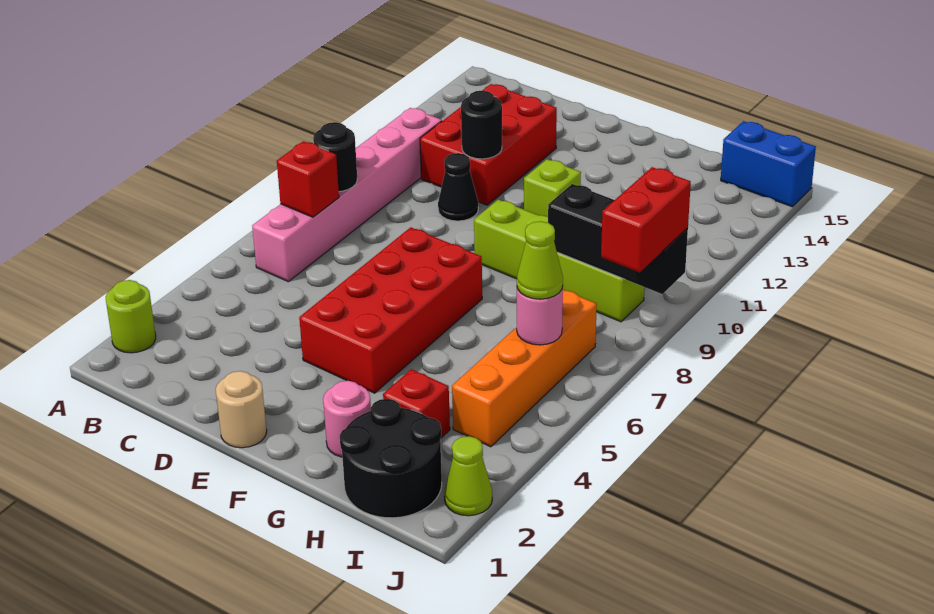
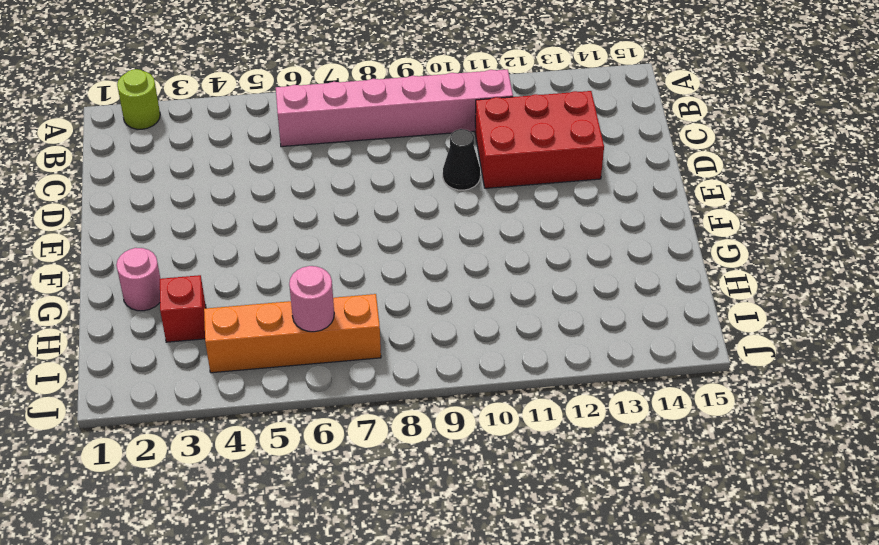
none -> tan 1x1 round brick [216,371,267,448]
none -> red 2x4 brick [299,227,482,393]
none -> lime 1x4 brick [474,200,645,322]

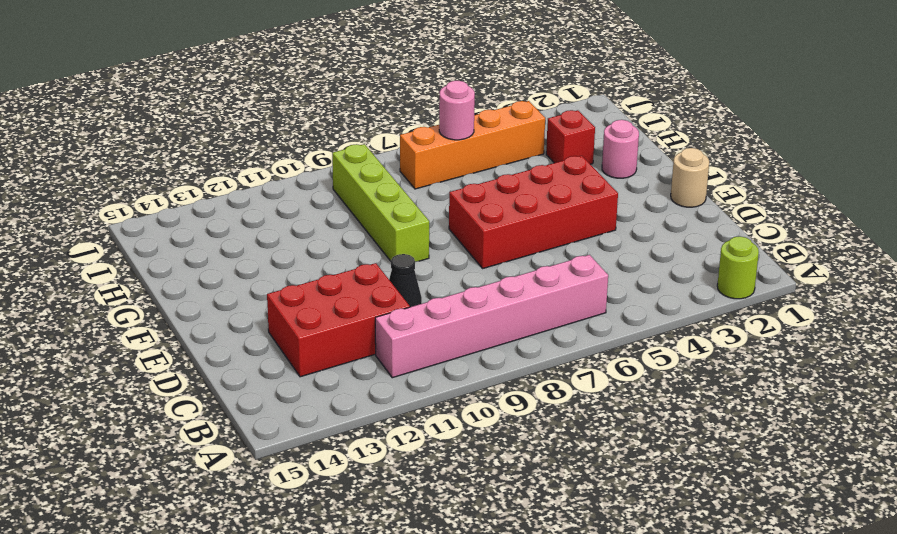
none -> lime 1x1 brick [524,159,581,217]
none -> black 2x2 round brick [340,399,442,518]
none -> blue 1x2 brick [721,121,816,207]

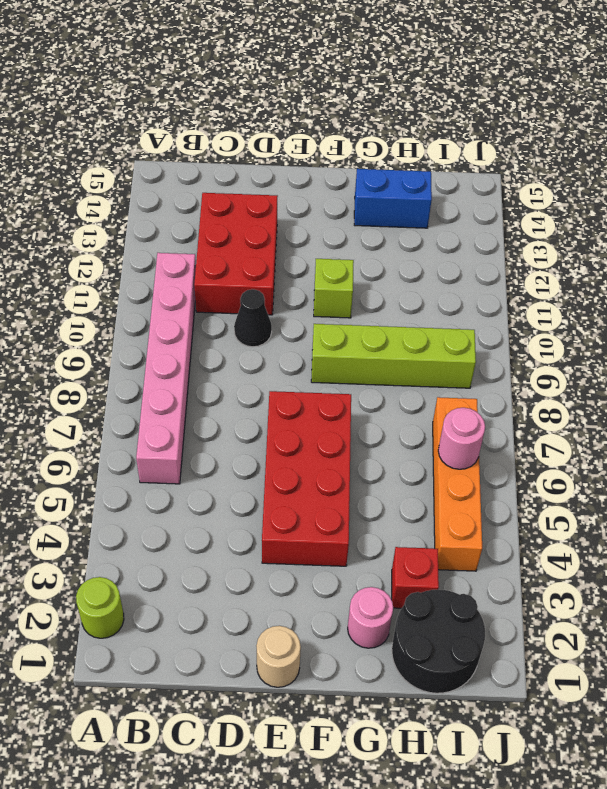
blue 1x2 brick [354,169,432,228] -> blue 1x2 brick moved to [721,121,816,207]
none -> lime 1x1 cone [444,436,492,516]
none -> red 1x1 brick [277,141,339,217]
none -> black 1x1 round brick [313,122,357,192]

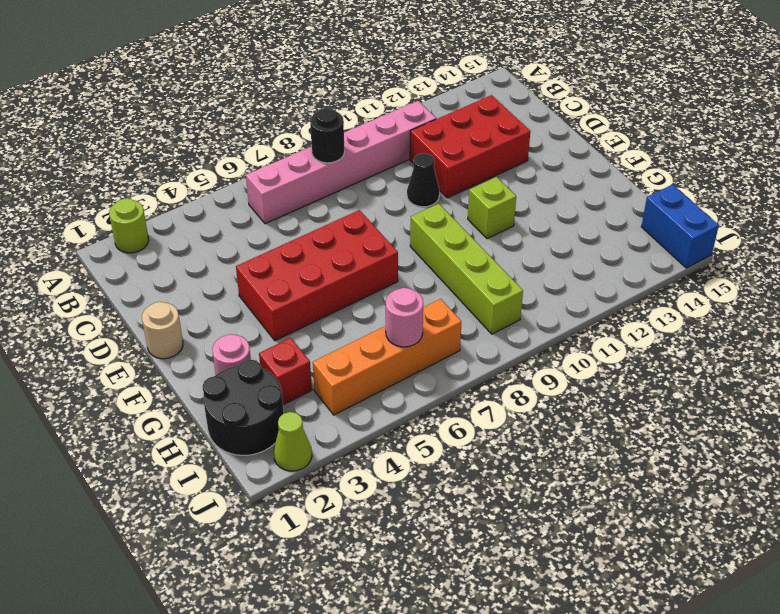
none -> red 1x1 brick [277,141,339,217]
none -> black 1x1 round brick [461,91,502,159]
none -> black 1x3 brick [548,184,688,294]

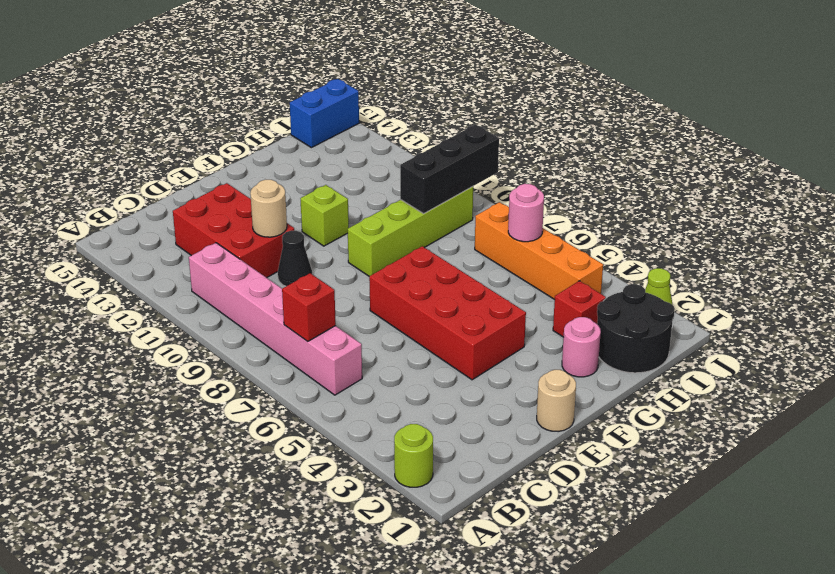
tan 1x1 round brick [250,180,287,237] -> black 1x1 round brick [461,91,502,159]
none -> black 1x1 round brick [313,122,357,192]
none -> lime 1x1 cone [517,221,563,299]
none -> red 1x2 brick [601,167,691,272]

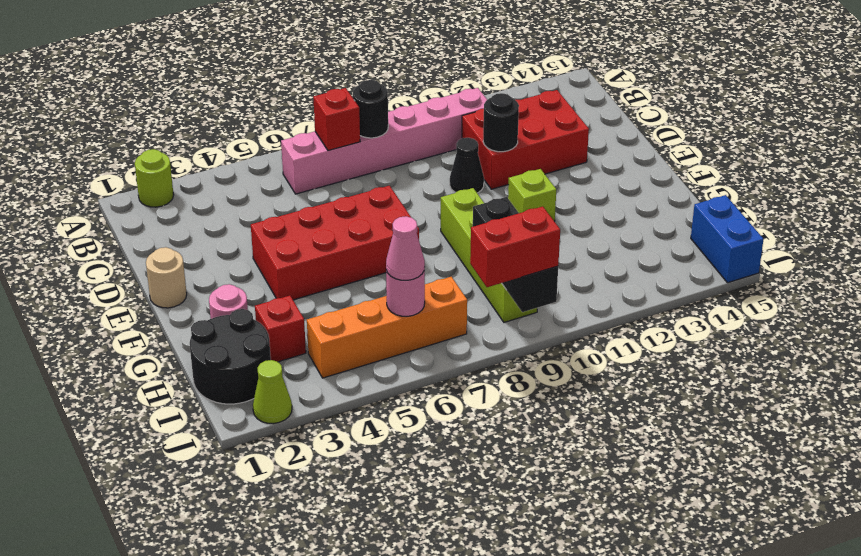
pink 1x1 cone [386,216,425,280] -> lime 1x1 cone [517,221,563,299]

